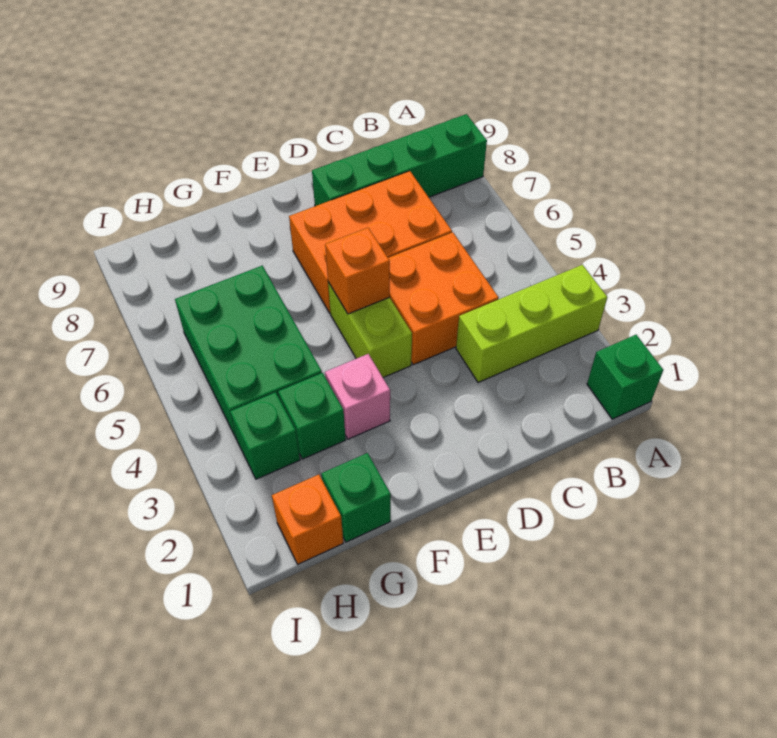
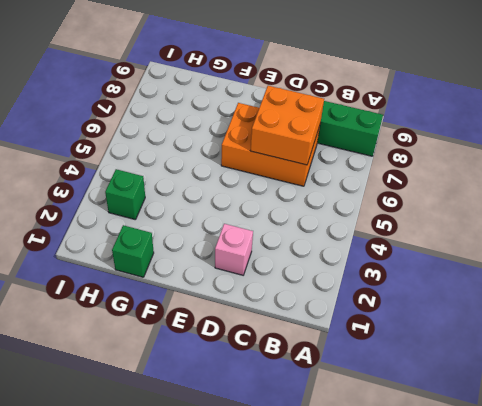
orange 2x2 brick [250,86,324,165] -> orange 2x2 brick moved to [388,232,499,365]
pink 1x1 brick [215,224,253,275] -> pink 1x1 brick moved to [325,354,390,439]
none -> green 1x1 brick [587,335,663,419]
none -> lime 1x3 brick [456,265,607,383]
none -> lime 1x2 brick [328,282,412,378]

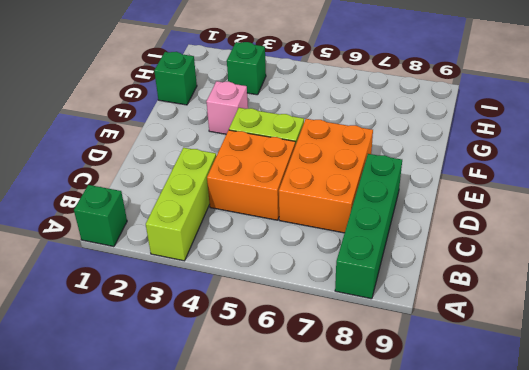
none -> green 1x1 brick [278,373,346,459]
none -> green 2x3 brick [175,266,322,439]
none -> orange 1x1 brick [272,475,343,564]

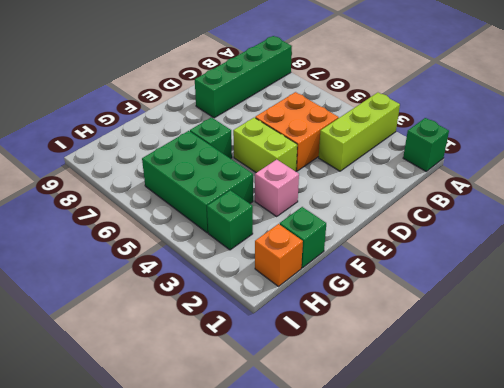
green 1x1 brick [190,117,232,159] -> green 1x1 brick moved to [278,373,346,459]
none -> orange 2x3 brick [289,171,452,313]
none -> orange 1x1 brick [325,228,390,314]

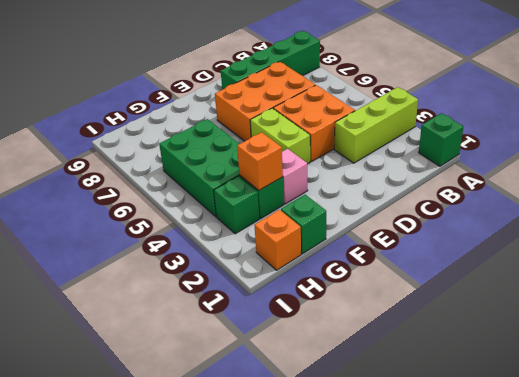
orange 1x1 brick [237,132,283,190] -> orange 1x1 brick moved to [325,228,390,314]

